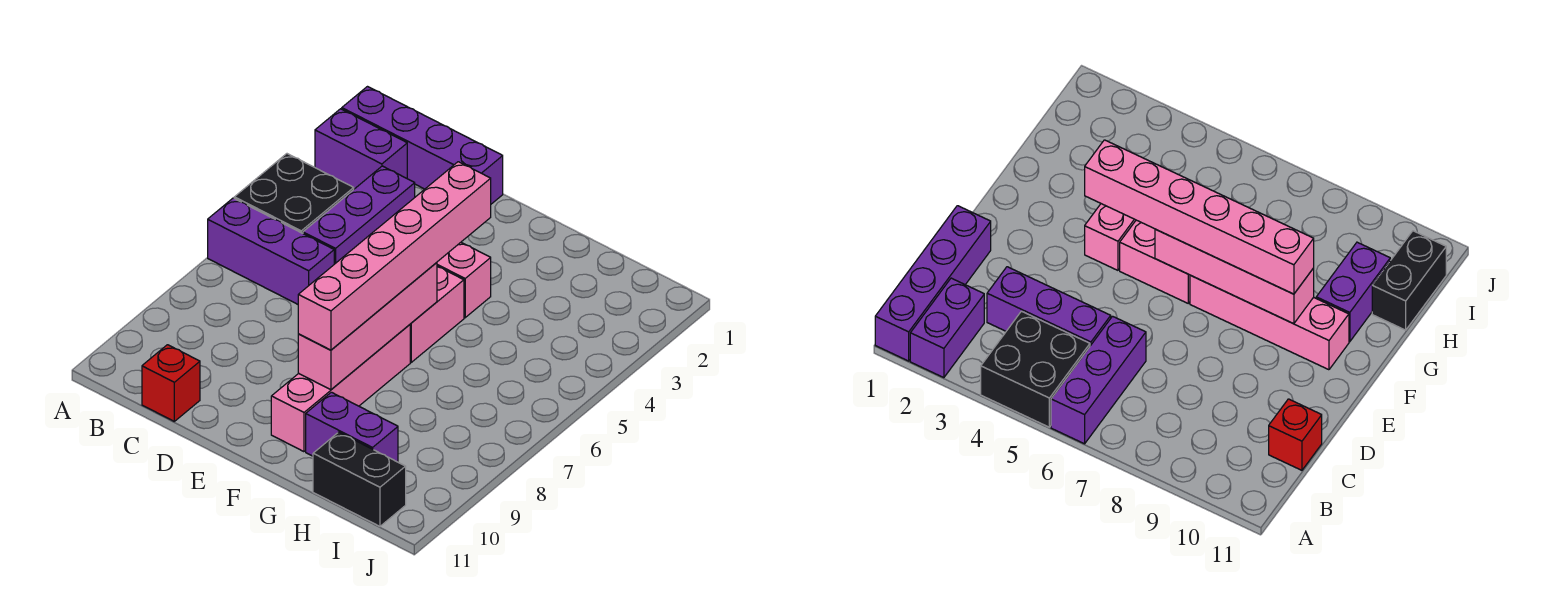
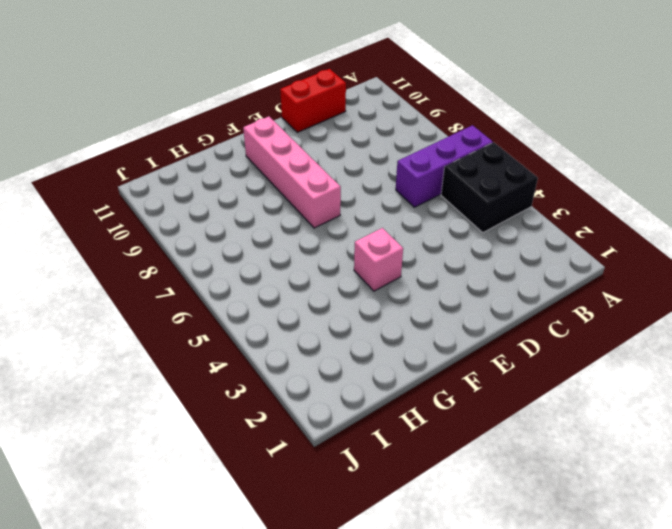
red 1x2 brick [280,69,346,132] -> red 1x1 brick [142,345,200,421]
none -> purple 1x4 brick [342,87,503,204]
none -> purple 1x2 brick [315,109,407,189]
none -> purple 1x3 brick [303,166,415,264]

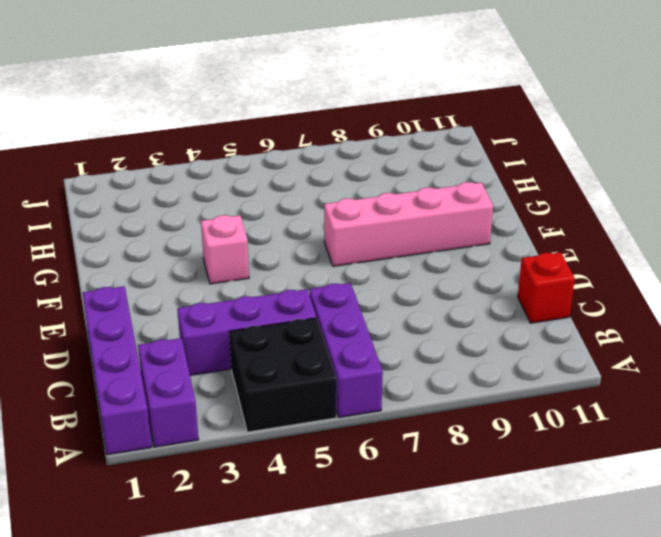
none -> pink 1x2 brick [410,266,464,362]
none -> purple 1x2 brick [306,392,398,462]
none -> black 1x2 brick [313,432,406,526]

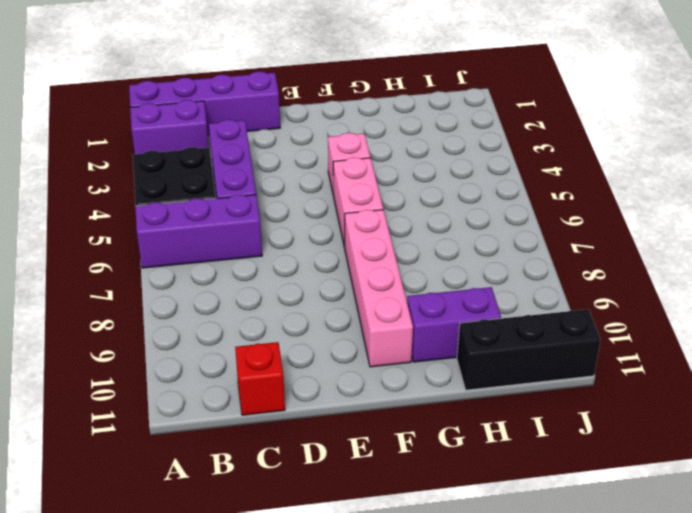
black 1x3 brick [457,309,601,390] -> black 1x2 brick [313,432,406,526]
none -> pink 1x4 brick [298,262,437,390]
none -> pink 1x6 brick [298,162,491,350]

